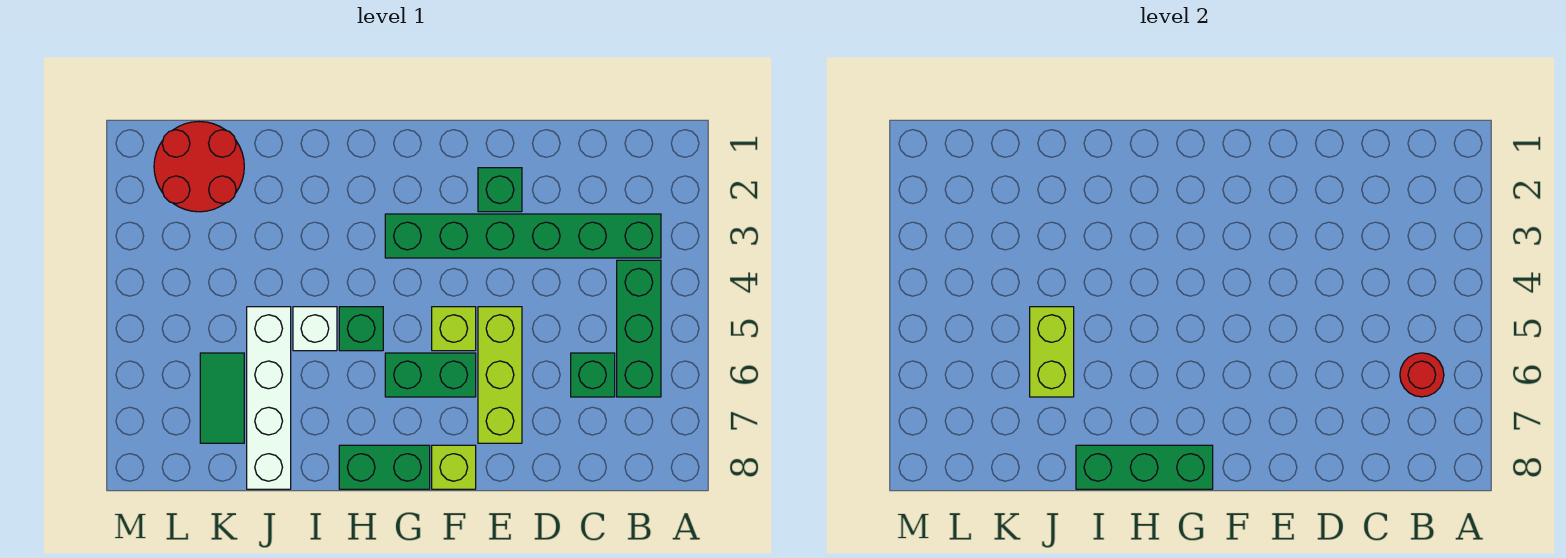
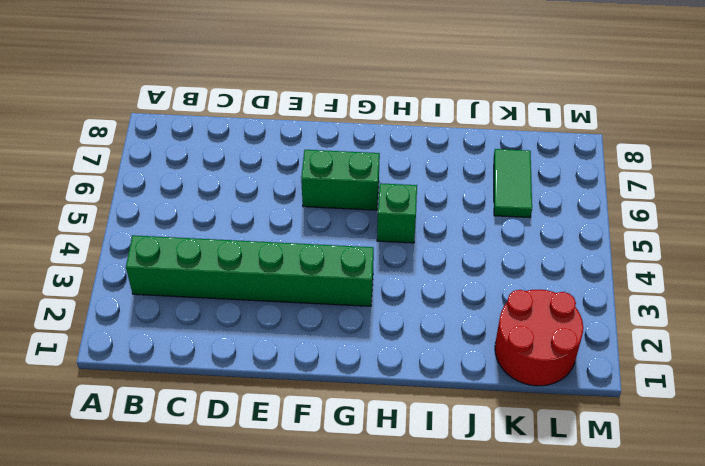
none -> green 1x3 brick [617,260,661,397]
none -> green 1x1 brick [571,353,615,397]
none -> green 1x1 brick [478,168,522,212]

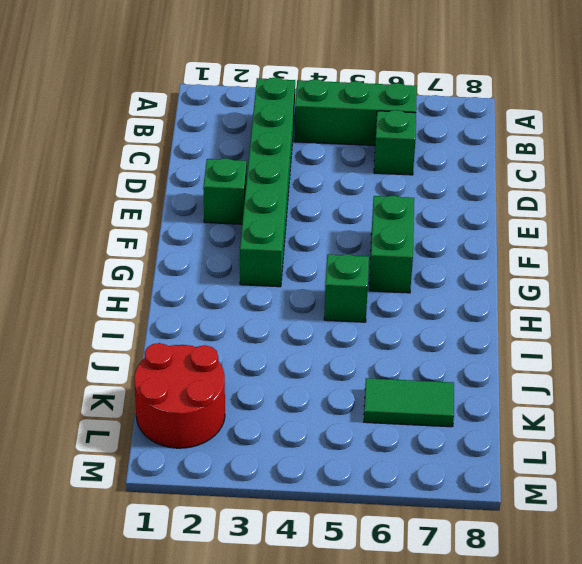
none -> lime 1x3 brick [478,307,522,443]
none -> lime 1x1 brick [432,307,476,351]
none -> lime 1x1 brick [432,445,476,489]

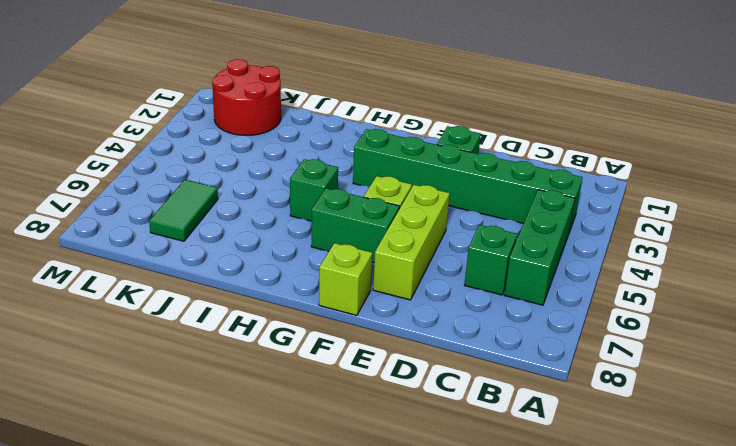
none -> green 1x2 brick [339,445,430,489]
none -> white 1x1 brick [293,307,337,351]
none -> white 1x4 brick [247,307,291,489]

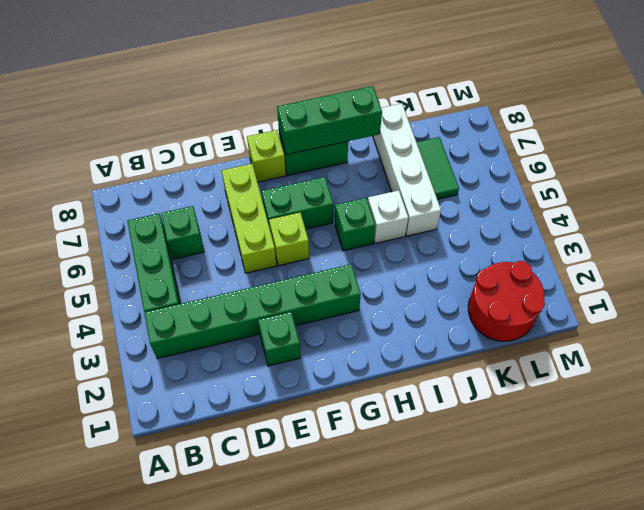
none -> red 1x1 round brick [1400,353,1444,397]
none -> lime 1x2 brick [1030,307,1074,397]

